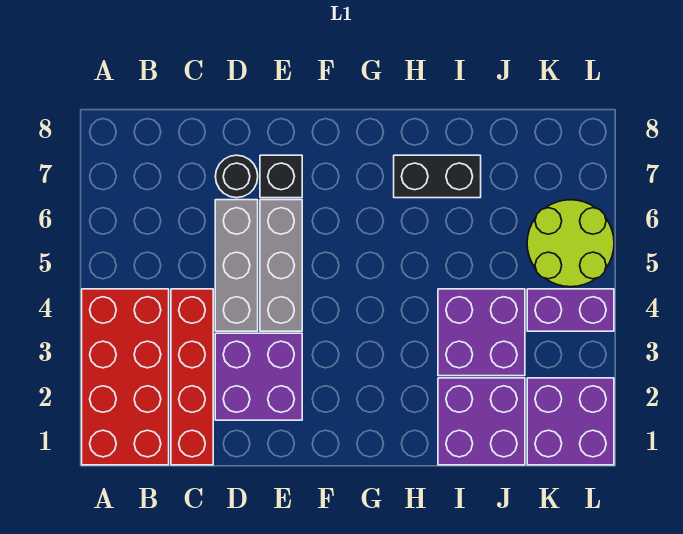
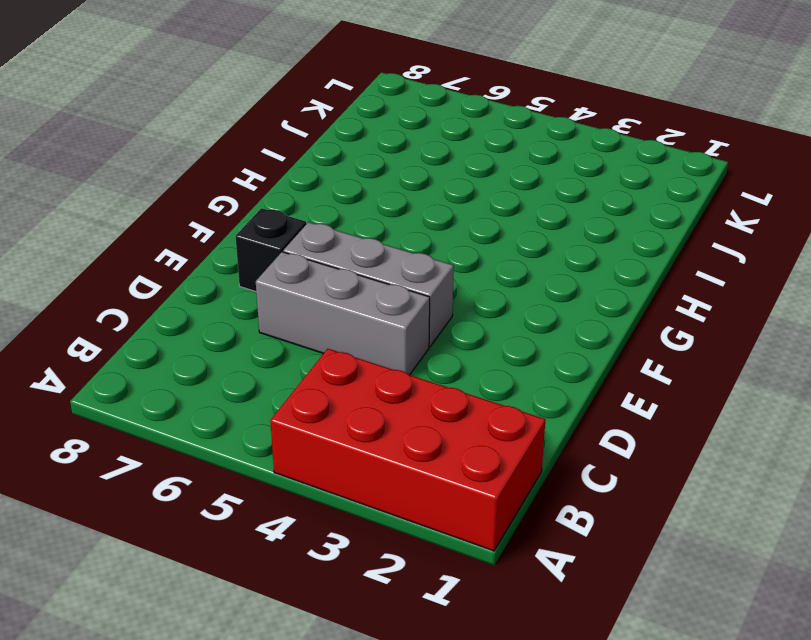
none -> red 1x4 brick [171,289,213,465]
none -> purple 2x2 brick [215,333,302,420]
none -> black 1x1 round brick [215,155,258,198]

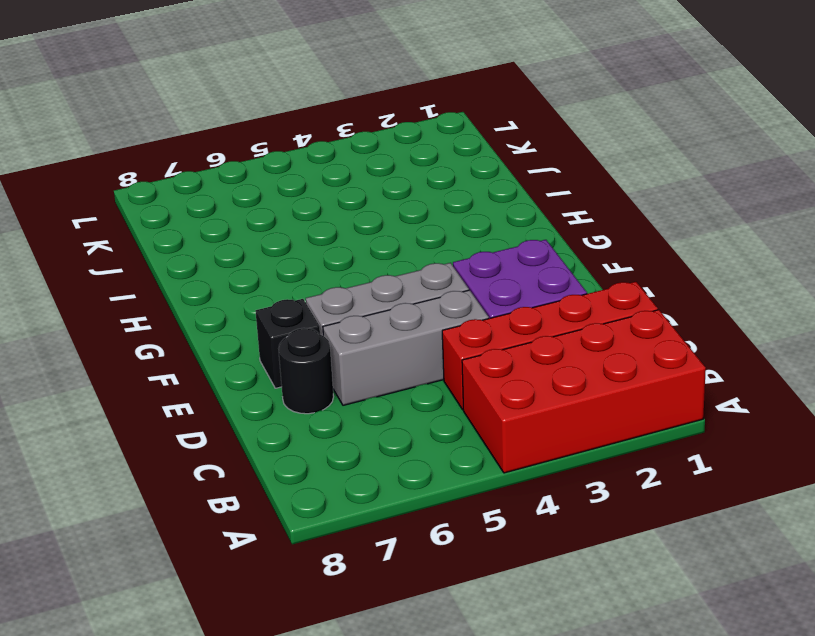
none -> black 1x2 brick [394,155,481,198]
none -> purple 2x2 brick [438,378,525,465]
none -> purple 2x2 brick [438,289,525,376]

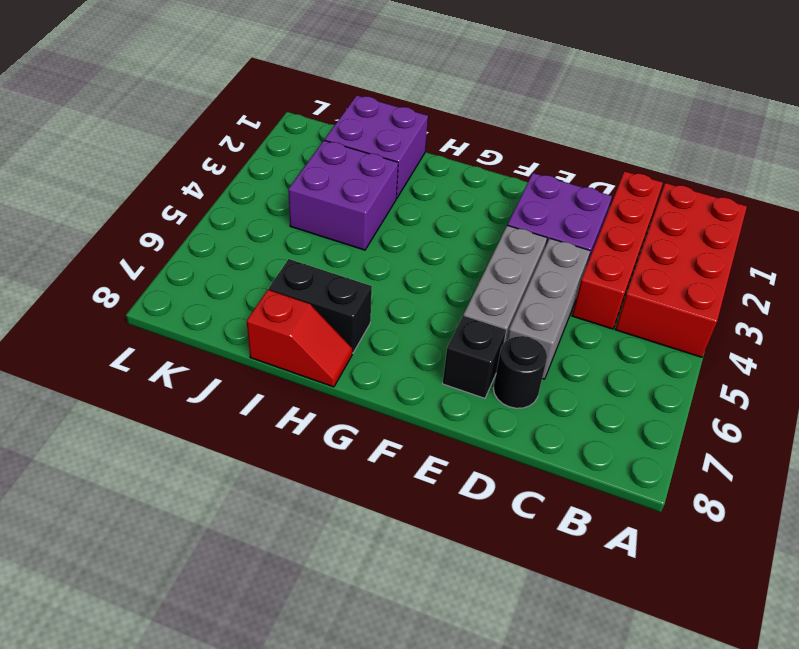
red 1x2 slope [247,290,352,387] -> none
none -> purple 2x2 brick [527,378,614,465]
none -> purple 1x2 brick [527,289,614,331]
none -> lime 2x2 round brick [527,200,614,287]

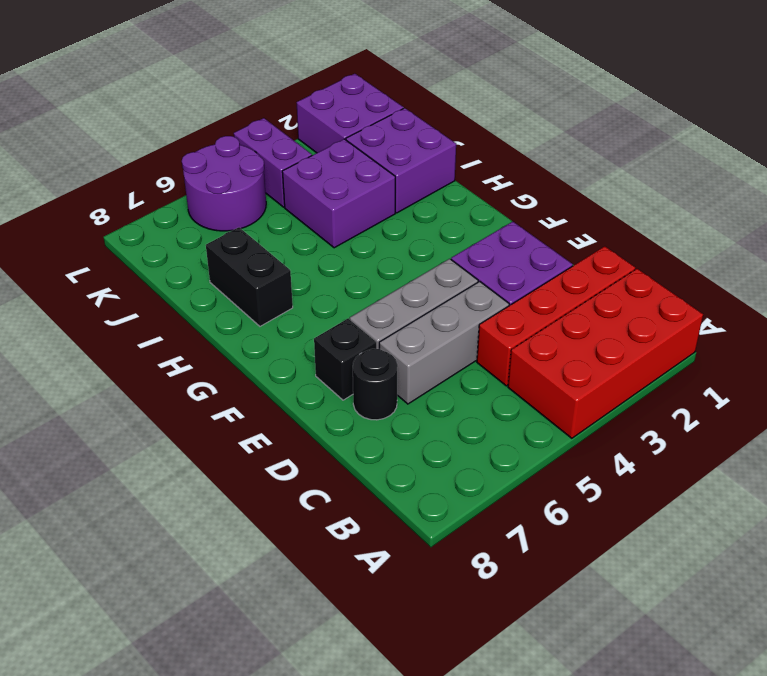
purple 2x2 round brick [182,136,266,231] -> lime 2x2 round brick [527,200,614,287]

